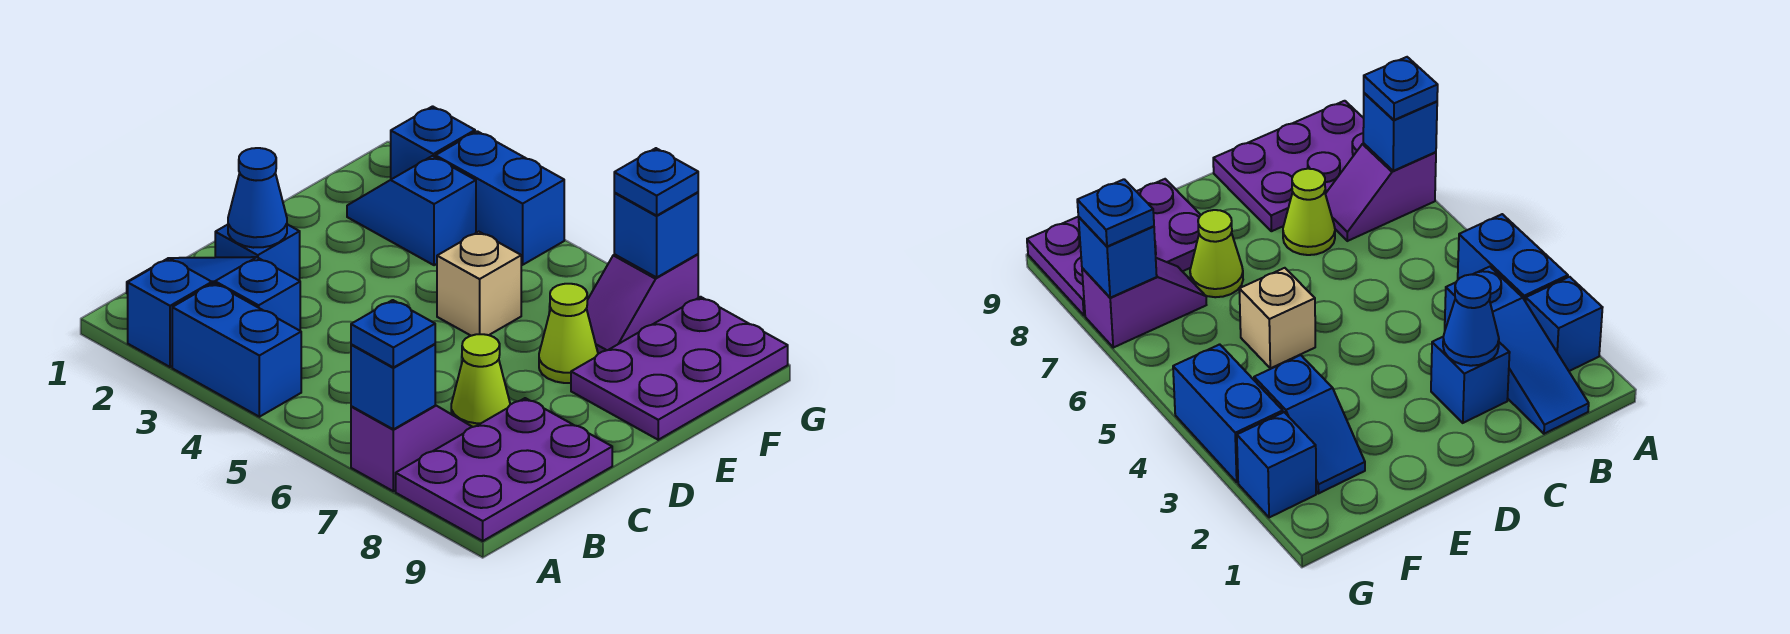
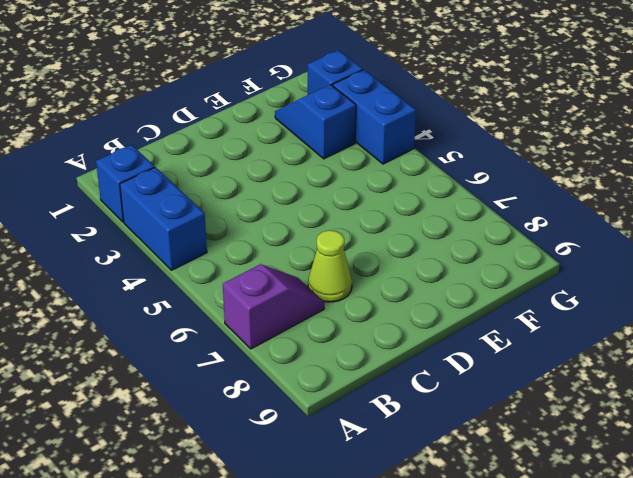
none -> purple 2x3 plate [396,398,612,541]
none -> blue 1x3 slope [127,257,300,331]
none -> blue 1x1 brick [215,224,300,281]

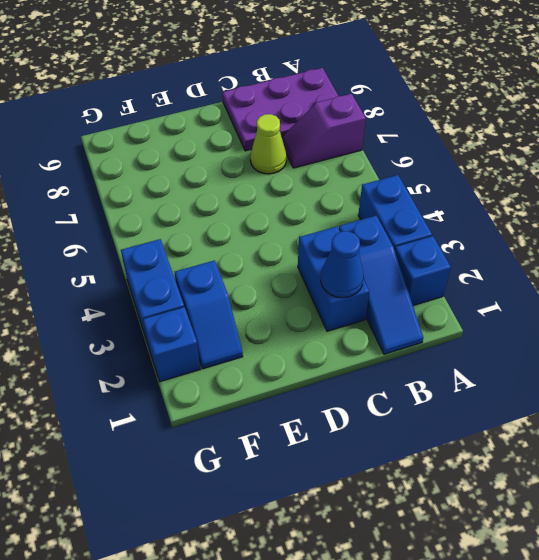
blue 1x2 brick [298,226,369,331] -> blue 1x1 brick [215,224,300,281]
none -> tan 1x1 brick [437,232,521,336]
none -> lime 1x1 cone [539,284,598,383]
none -> purple 2x3 plate [571,297,788,440]

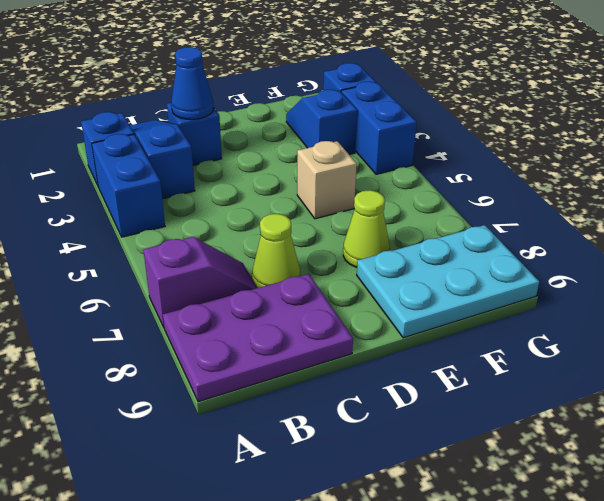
cyan 2x3 plate [357,225,539,338] -> purple 2x3 plate [571,297,788,440]
none -> purple 1x2 slope [587,254,698,354]
none -> blue 1x1 brick [351,344,435,429]
none -> blue 1x1 brick [614,192,698,277]

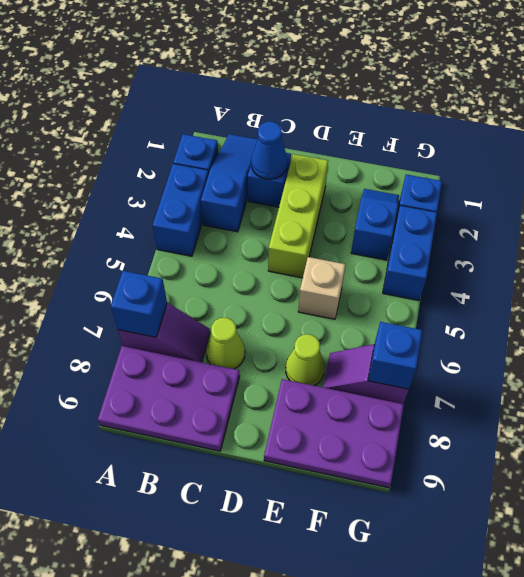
lime 1x3 brick [268,154,328,278] -> none
none -> blue 1x1 plate [351,300,435,367]
none -> blue 1x1 plate [614,148,698,216]

